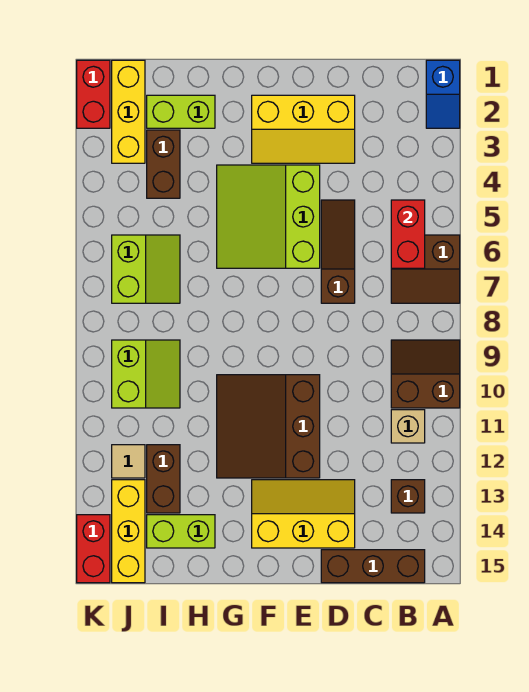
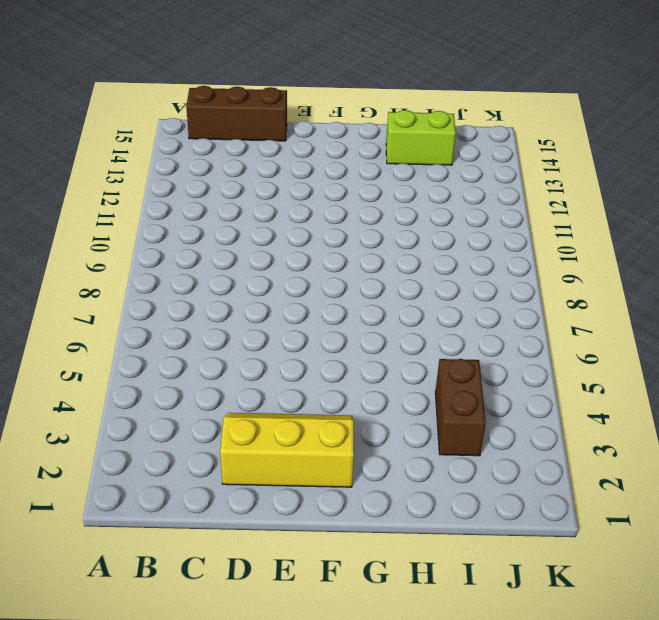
none -> blue 1x2 slope [426,60,460,128]
none -> brown 2x2 slope [391,235,460,303]
none -> brown 2x2 slope [391,340,460,408]

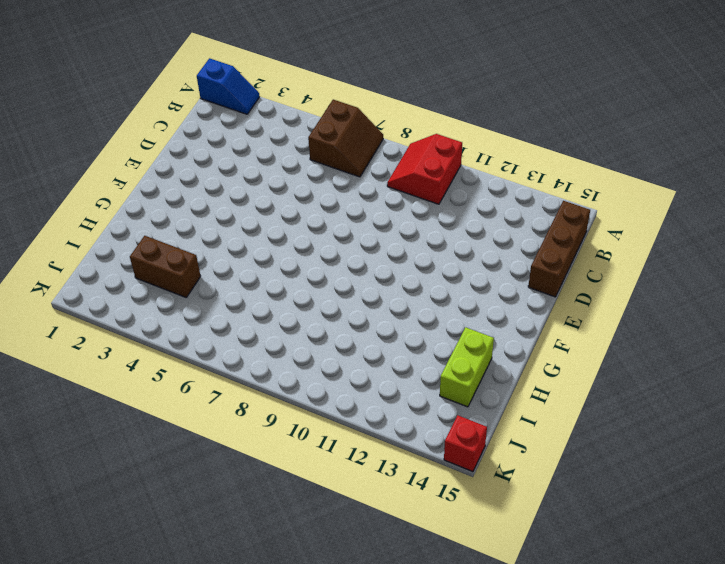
red 2x2 slope [387,134,462,204] -> brown 2x2 slope [391,340,460,408]
red 1x1 brick [444,415,487,472] -> red 1x2 brick [77,515,110,583]
none -> tan 1x1 brick [391,410,425,443]
none -> brown 1x1 brick [391,480,425,513]
none -> yellow 2x3 slope [252,95,355,163]

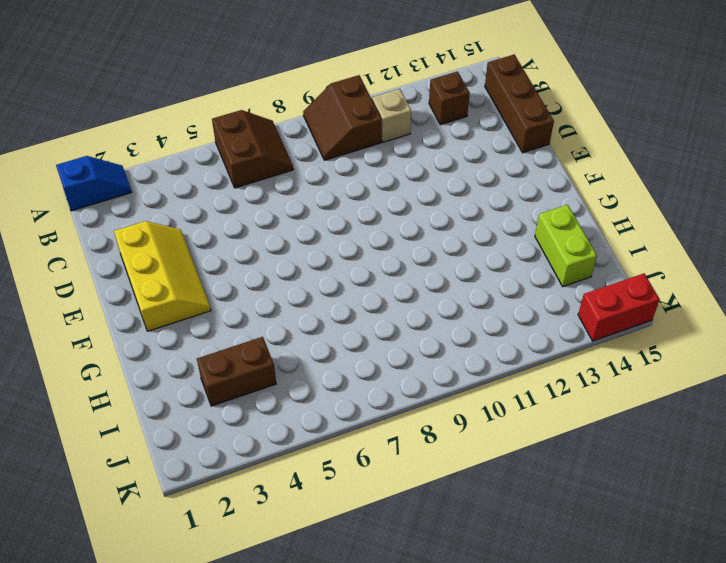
none -> brown 1x3 slope [321,200,355,303]
none -> yellow 2x3 slope [252,480,355,548]
none -> lime 3x3 slope [217,165,320,268]

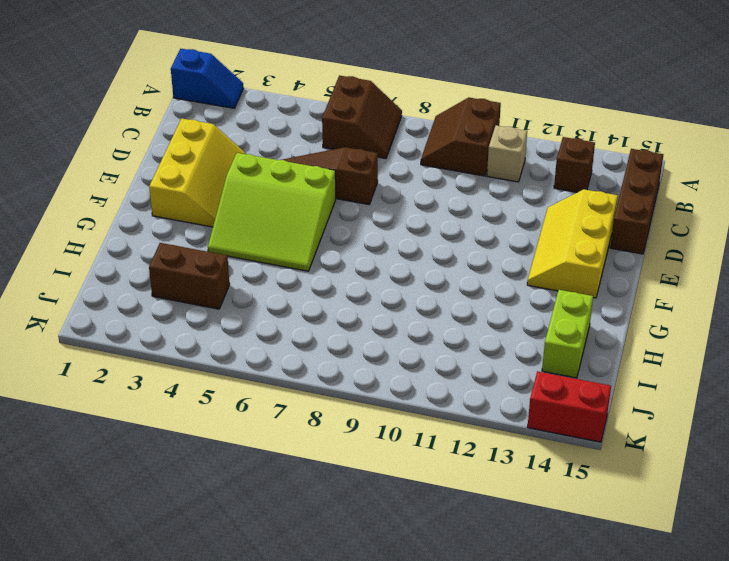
none -> brown 3x3 slope [217,375,320,478]
none -> lime 1x2 brick [147,95,215,128]
none -> lime 2x2 slope [112,235,180,303]

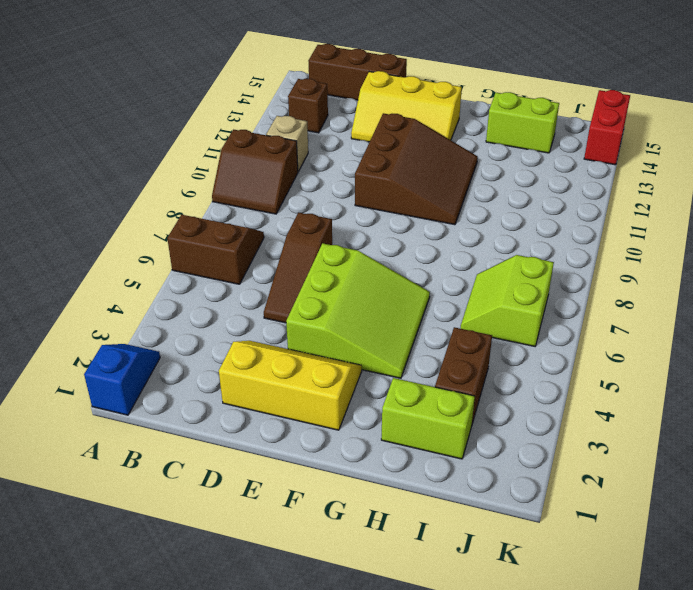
none -> lime 2x2 slope [112,340,180,408]
none -> brown 1x2 brick [147,445,180,513]
none -> yellow 1x3 brick [112,60,145,163]

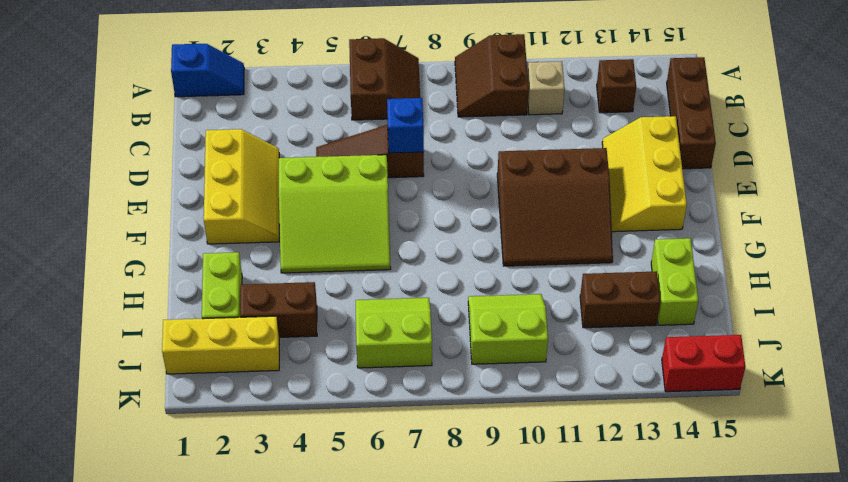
blue 1x1 brick [387,98,424,153] -> none
none -> tan 1x1 tile [112,445,145,478]
none -> yellow 1x3 brick [112,480,145,583]
none -> red 1x2 brick [77,60,110,128]

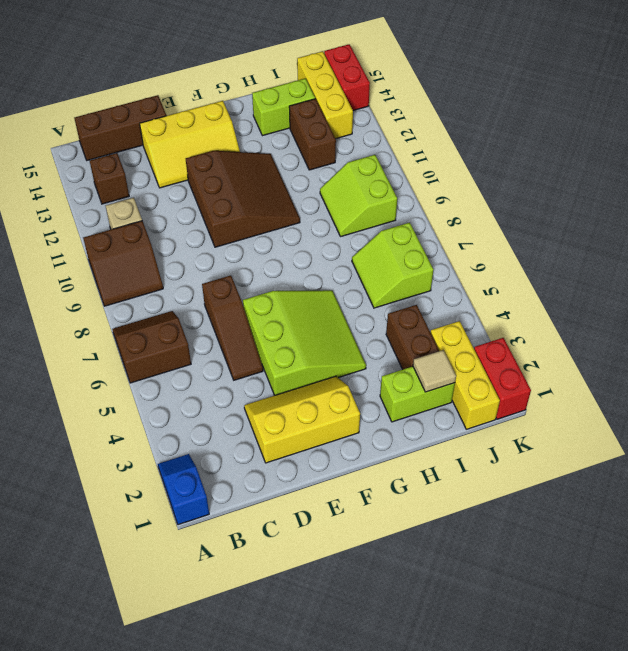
tan 1x1 tile [413,350,456,392] -> tan 1x1 tile moved to [112,445,145,478]
none -> red 1x2 brick [391,200,425,268]

